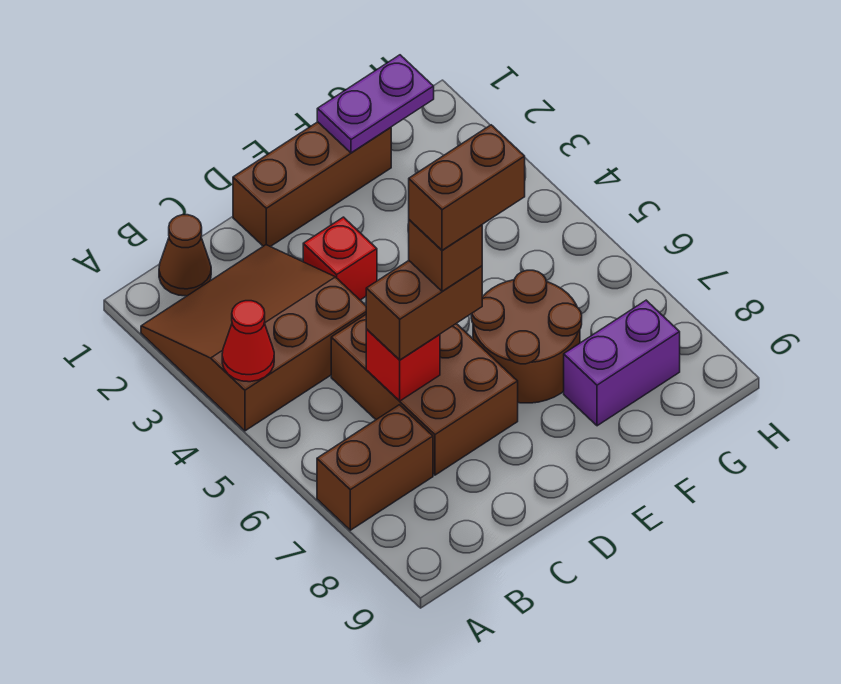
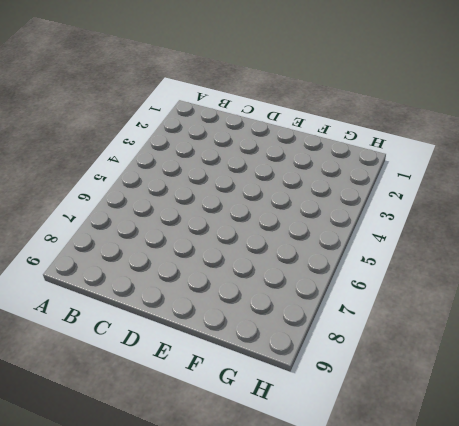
none -> brown 3x3 slope [141,245,366,431]
none -> brown 1x2 brick [317,405,433,530]
none -> brown 1x1 cone [159,215,211,296]

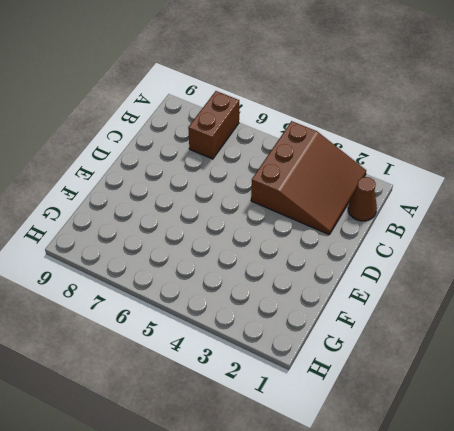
none -> brown 2x3 brick [331,315,518,475]
none -> brown 1x3 brick [233,122,391,247]
none -> red 1x1 brick [303,217,377,300]

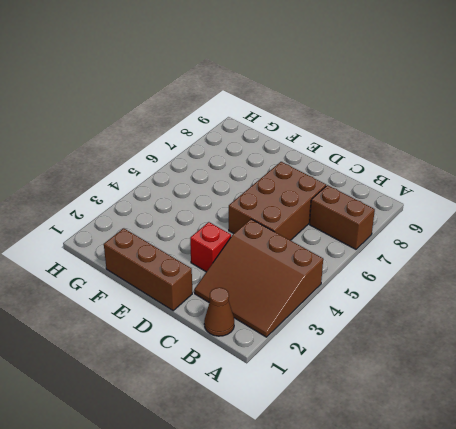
none -> brown 2x2 round brick [471,270,582,403]
none -> purple 1x2 brick [564,300,680,426]
none -> red 1x1 cone [222,301,274,382]

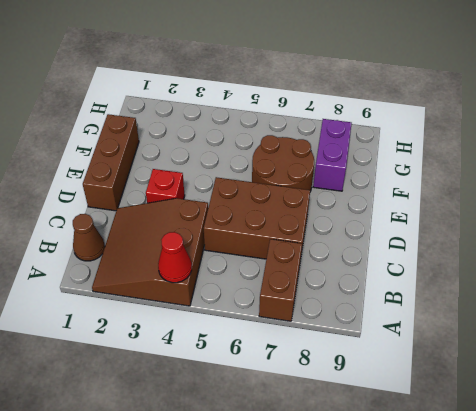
none -> red 1x1 brick [366,329,440,401]
none -> purple 1x2 plate [317,55,434,153]
none -> brown 1x2 brick [366,261,482,360]

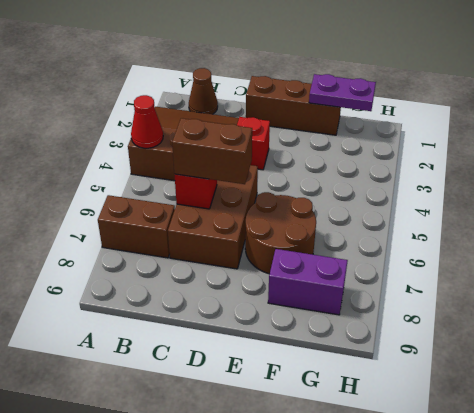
none -> brown 1x1 brick [409,220,482,291]
none -> brown 1x2 brick [409,125,525,250]

